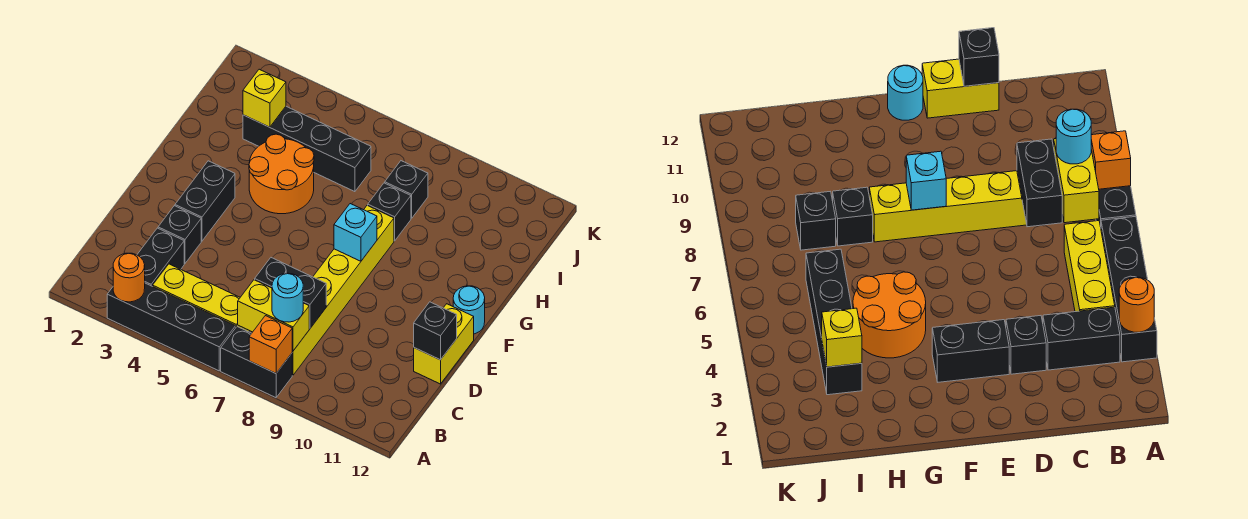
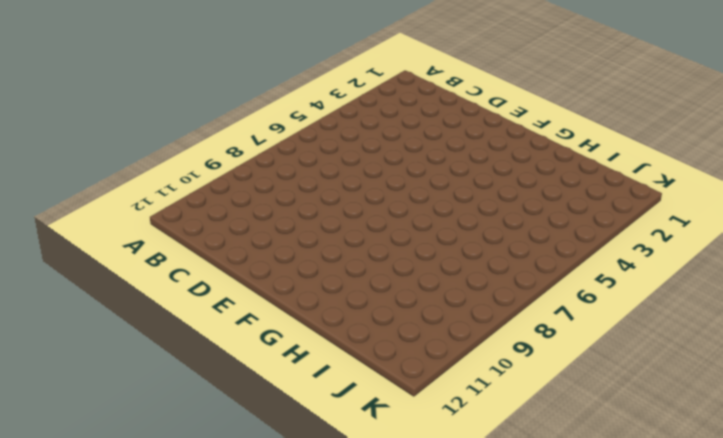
none -> black 1x4 brick [107,283,236,371]
none -> black 1x2 brick [221,327,292,398]
none -> black 1x2 brick [137,228,184,286]

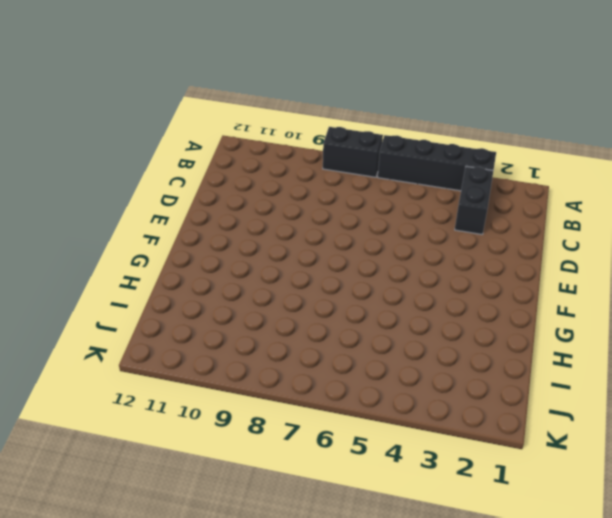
none -> yellow 1x3 brick [153,264,249,332]
none -> yellow 1x6 brick [292,205,394,375]
none -> black 1x1 brick [158,206,201,263]

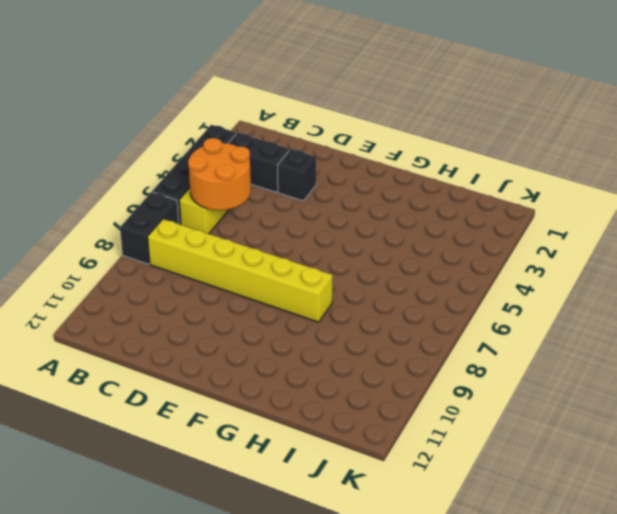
orange 2x2 round brick [188,138,251,210] -> orange 2x2 round brick moved to [249,134,314,214]
none -> yellow 1x2 brick [414,304,474,384]
none -> black 1x2 brick [175,161,235,241]
none -> cyan 1x1 round brick [453,286,485,334]

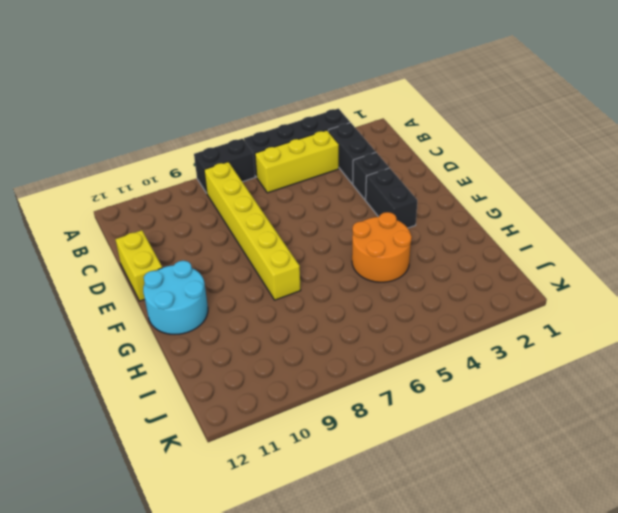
cyan 2x2 round brick [143,261,208,334] -> cyan 1x1 round brick [453,286,485,334]
none -> black 1x1 brick [368,183,411,241]
none -> black 1x4 brick [243,106,371,192]
none -> black 1x1 brick [385,161,428,218]

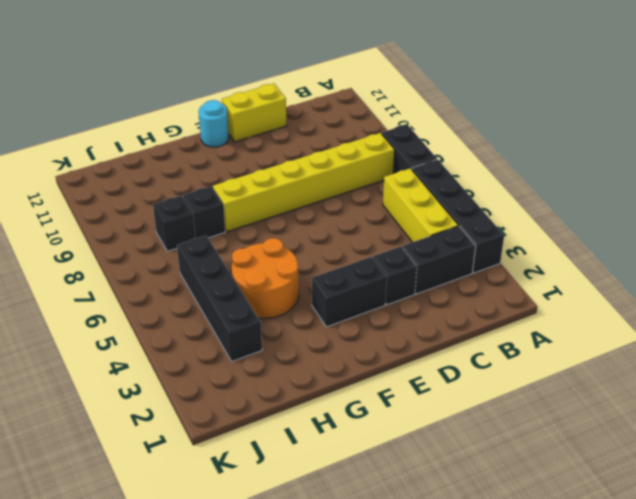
none -> orange 1x1 round brick [113,253,145,302]
none -> orange 1x1 brick [249,316,292,373]
none -> yellow 1x2 brick [238,280,309,351]

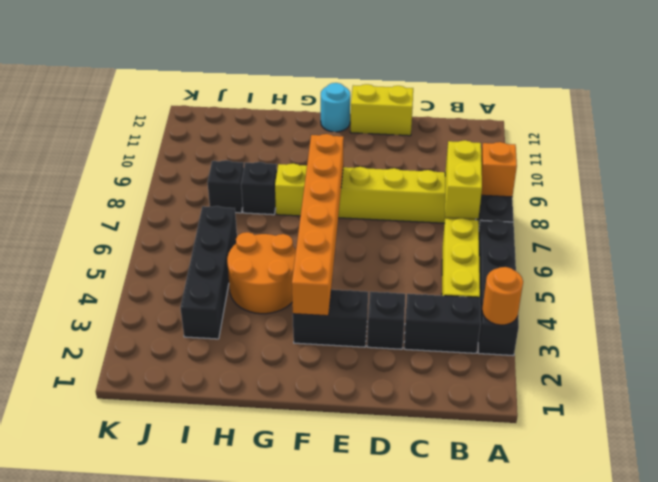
orange 1x6 brick [292,134,344,316] -> cyan 1x1 brick [334,204,377,261]
none -> black 1x2 brick [255,258,326,328]
none -> black 1x1 brick [414,302,457,360]
none -> yellow 1x1 brick [243,69,286,127]

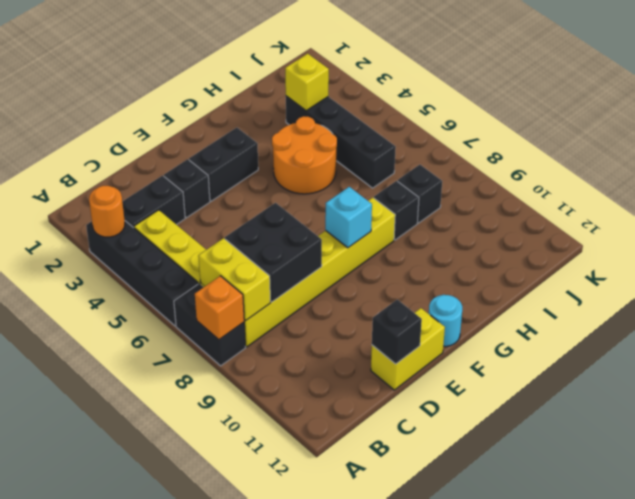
black 2x2 brick [225,203,322,302] -> black 1x2 brick [255,258,326,328]
none -> cyan 1x1 round brick [272,273,303,322]

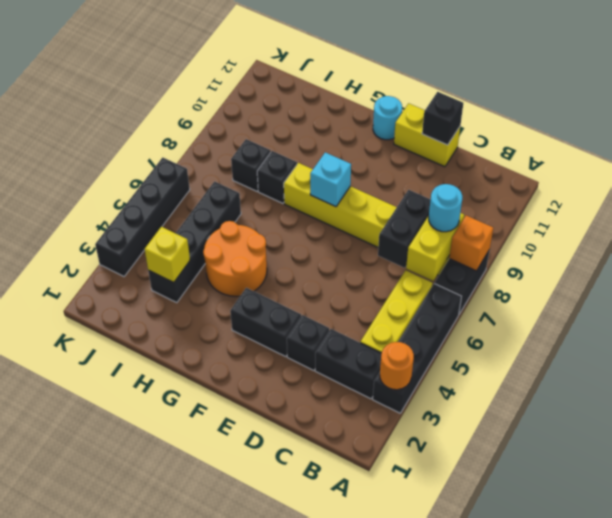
black 1x4 brick [95,158,190,276] -> none

